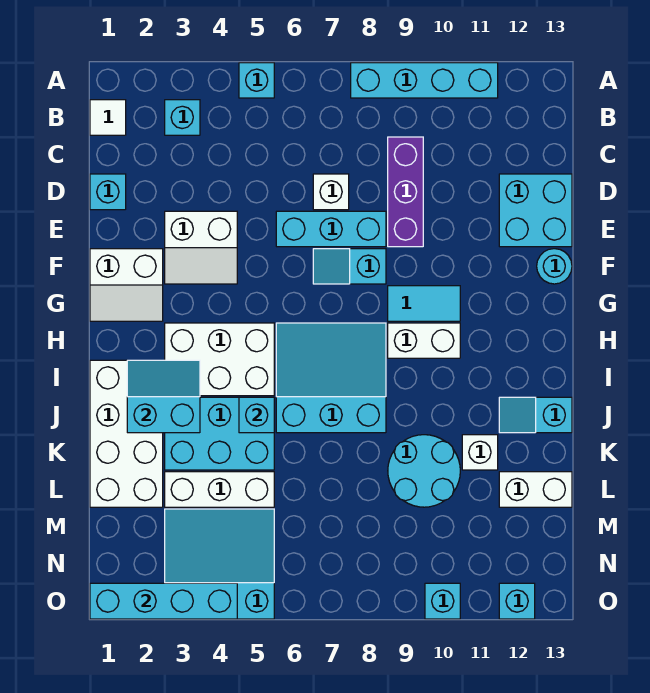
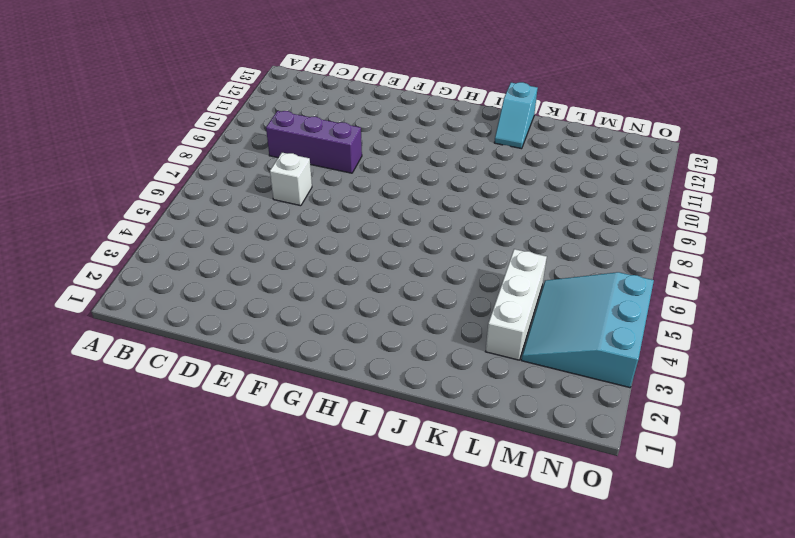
none -> cyan 1x1 brick [239,63,274,98]
none -> cyan 1x4 brick [351,63,498,98]
none -> white 1x1 tile [90,100,126,135]
none -> cyan 1x1 brick [165,100,200,135]

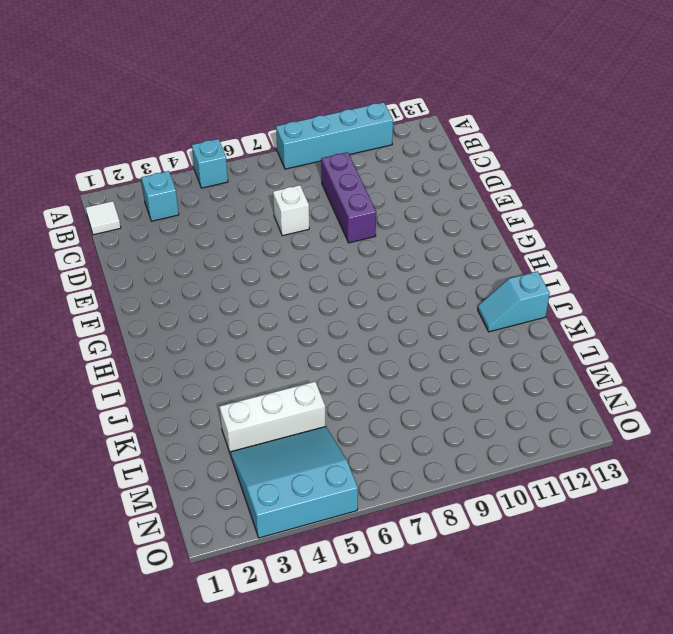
none -> cyan 1x1 brick [90,174,126,210]
none -> cyan 2x2 brick [499,174,572,247]
none -> white 2x2 slope [165,211,237,284]
none -> cyan 1x3 brick [276,211,386,247]

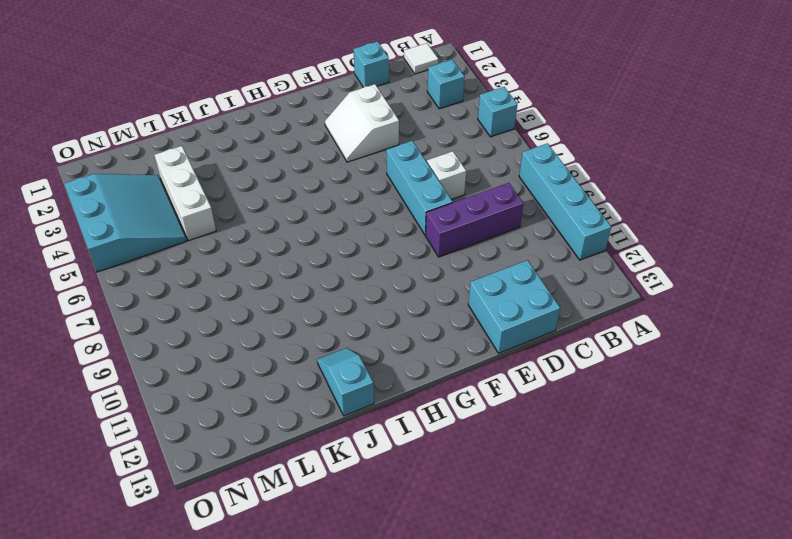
none -> white 2x2 slope [90,249,163,321]
none -> cyan 1x2 slope [313,249,386,284]
none -> cyan 1x1 round brick [537,249,572,284]
none -> cyan 1x2 tile [388,286,460,321]

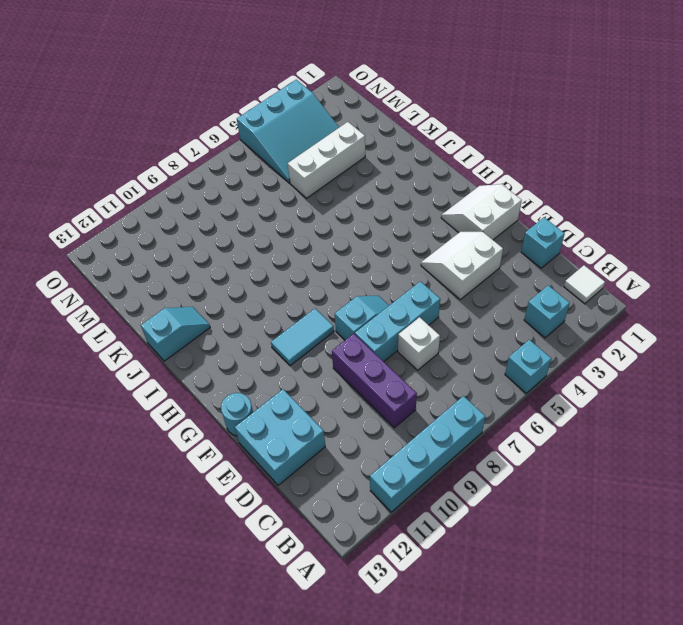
none -> white 2x3 brick [165,323,274,396]
none -> cyan 3x3 slope [276,323,386,433]
none -> white 1x2 brick [388,323,460,358]
none -> white 2x4 brick [90,360,163,507]

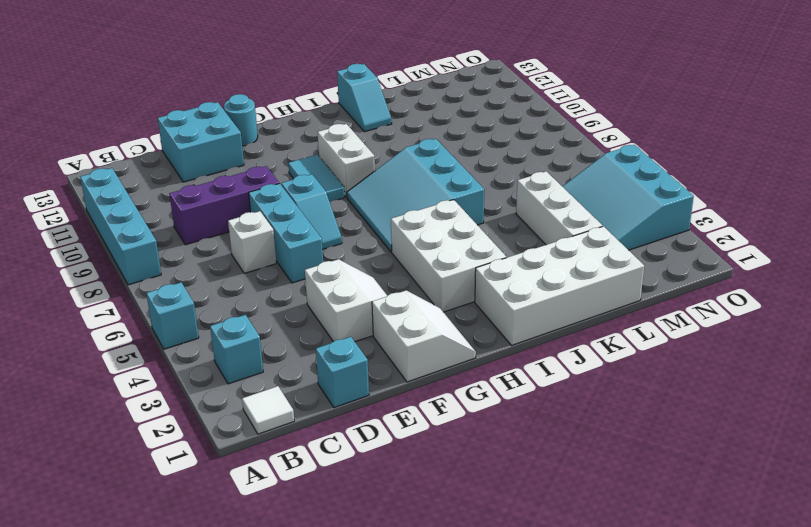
none -> cyan 2x3 brick [165,397,274,470]
none -> cyan 2x2 round brick [388,435,460,507]
none -> white 1x1 brick [462,435,498,470]
none -> white 1x2 brick [499,472,572,507]

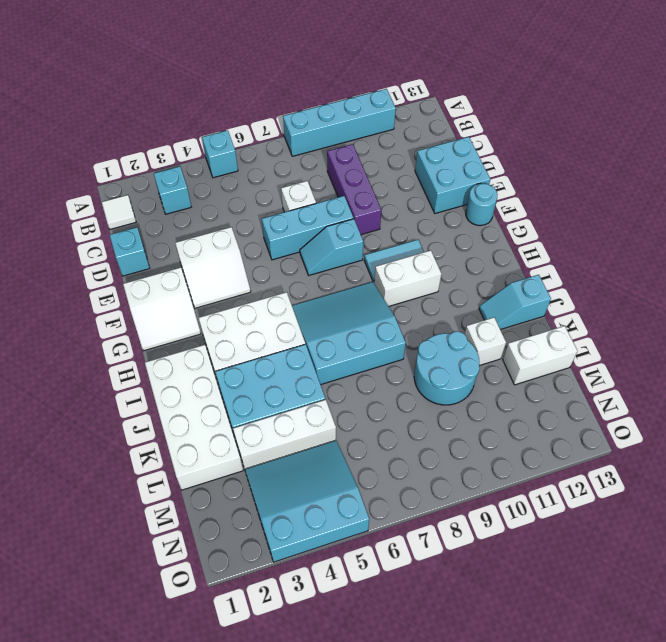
none -> cyan 1x1 brick [425,583,460,619]
none -> cyan 1x1 brick [499,583,535,619]
none -> cyan 2x2 slope [127,360,200,433]
none -> cyan 1x1 brick [239,397,274,433]

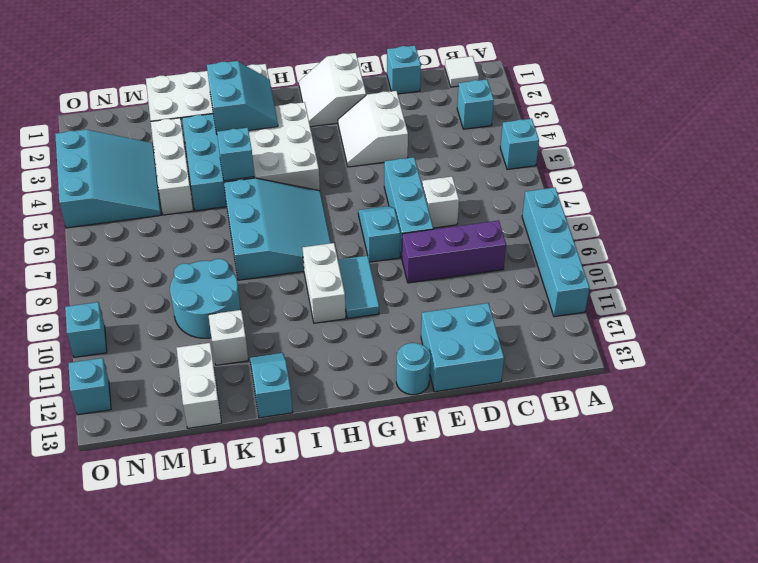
none -> cyan 1x4 brick [90,583,237,619]

